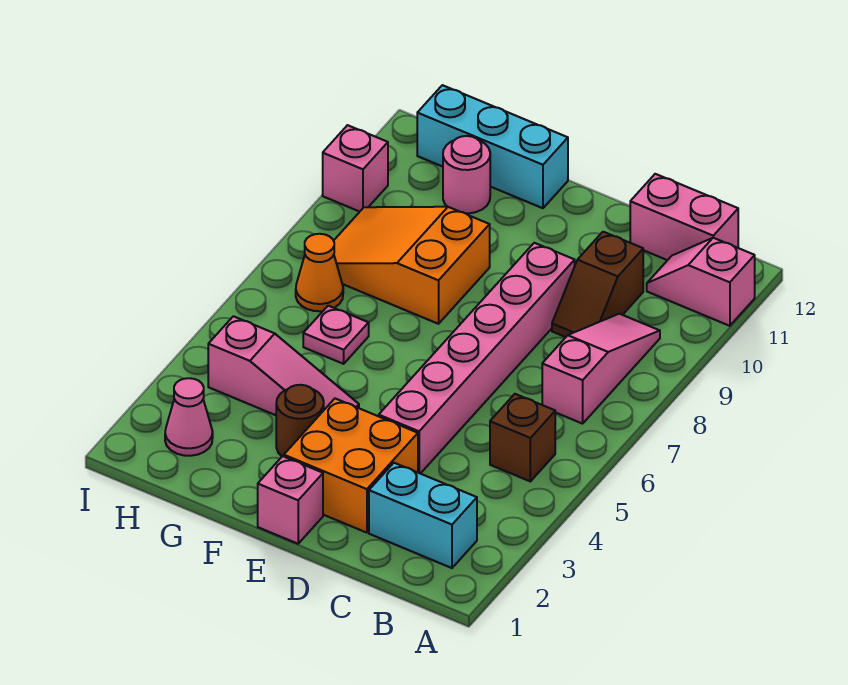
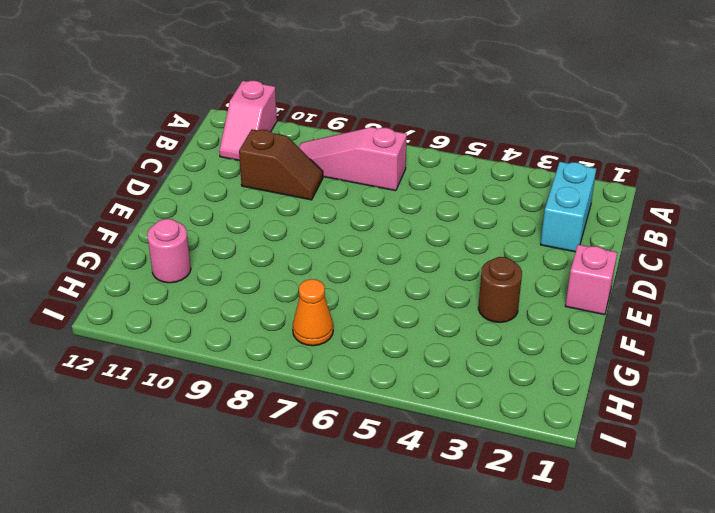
none -> brown 1x1 brick [490,394,555,481]
none -> pink 1x2 brick [630,174,738,260]
none -> orange 2x2 brick [284,399,418,533]

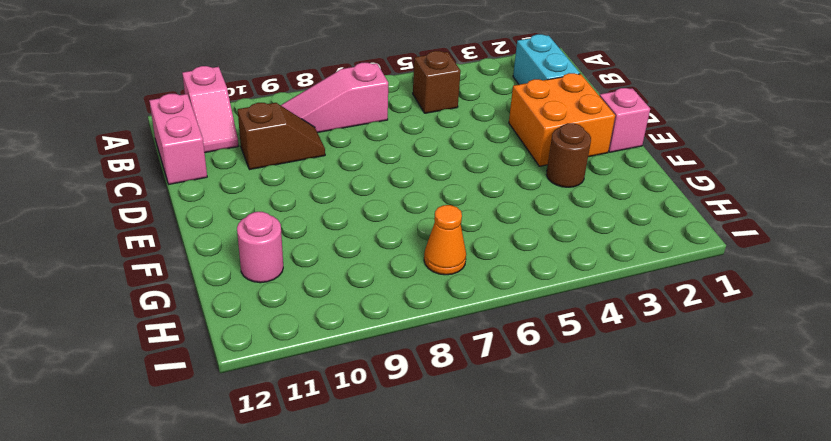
none -> pink 1x6 brick [379,243,575,474]
none -> pink 1x3 slope [208,316,359,415]
none -> orange 2x3 slope [334,207,490,324]

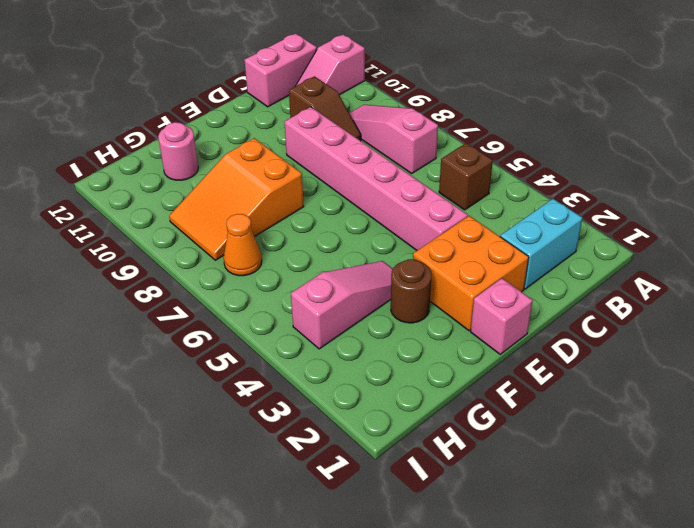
none -> cyan 1x3 brick [417,85,568,208]
none -> pink 1x1 plate [303,306,369,364]
none -> pink 1x1 cone [165,378,213,456]

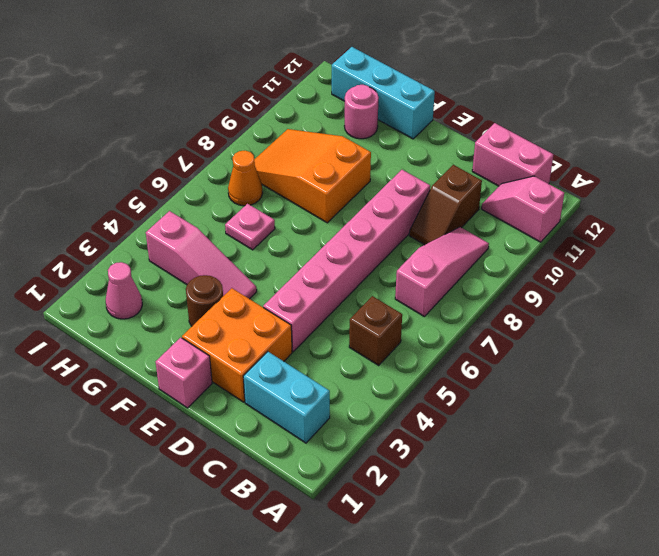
none -> pink 1x1 brick [323,125,388,212]

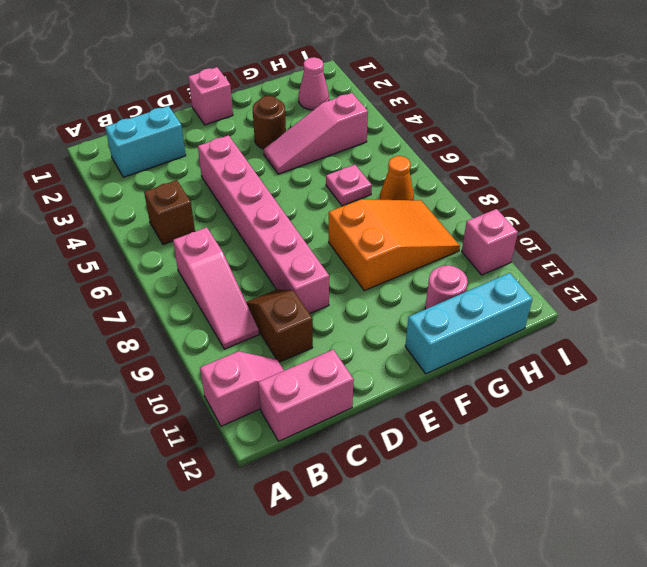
none -> orange 2x2 brick [284,399,418,533]

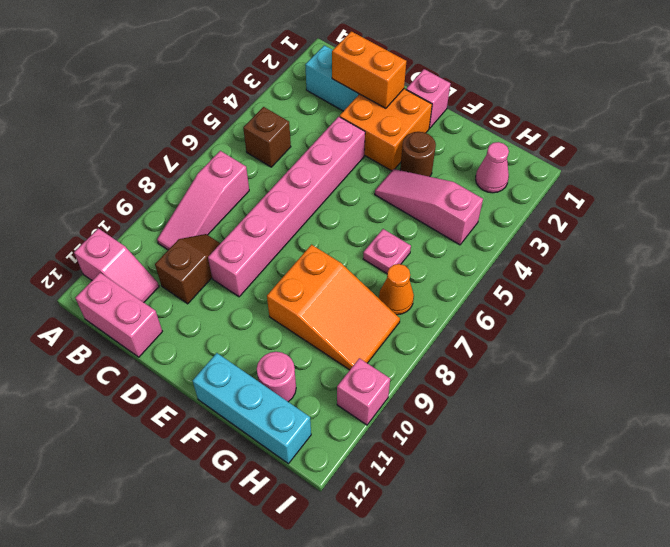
orange 1x2 brick [332,31,406,108] -> none

